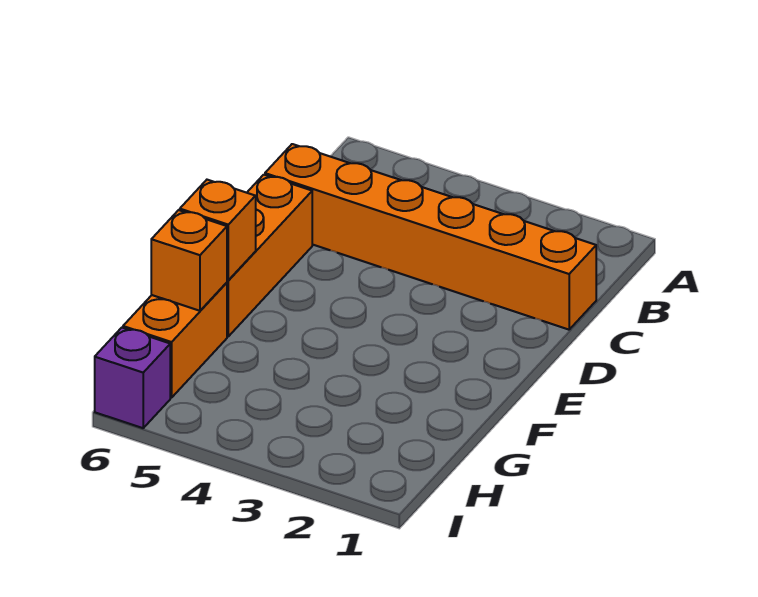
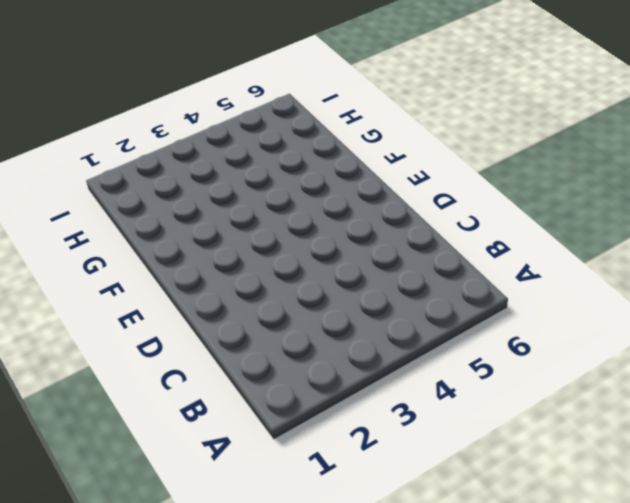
none -> orange 1x6 brick [265,144,596,330]
none -> orange 1x3 brick [227,175,312,336]

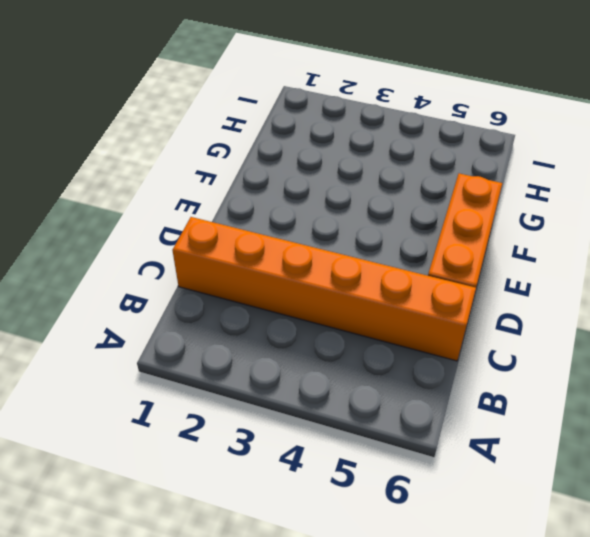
none -> orange 1x2 brick [123,283,227,398]
none -> purple 1x1 brick [95,328,170,428]

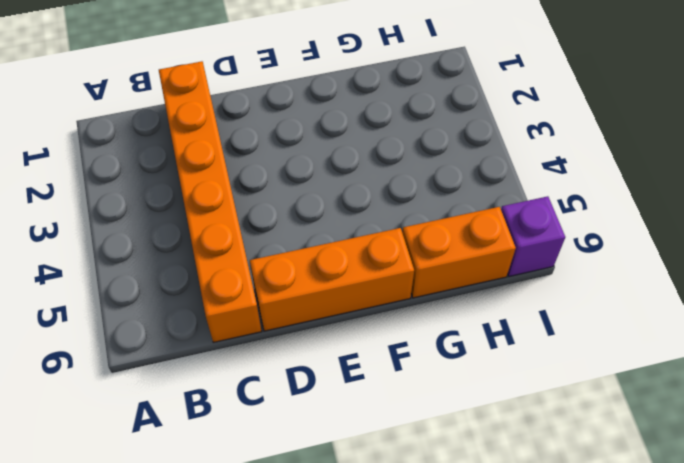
none -> orange 1x1 brick [180,180,256,280]
none -> orange 1x1 brick [151,210,227,311]

